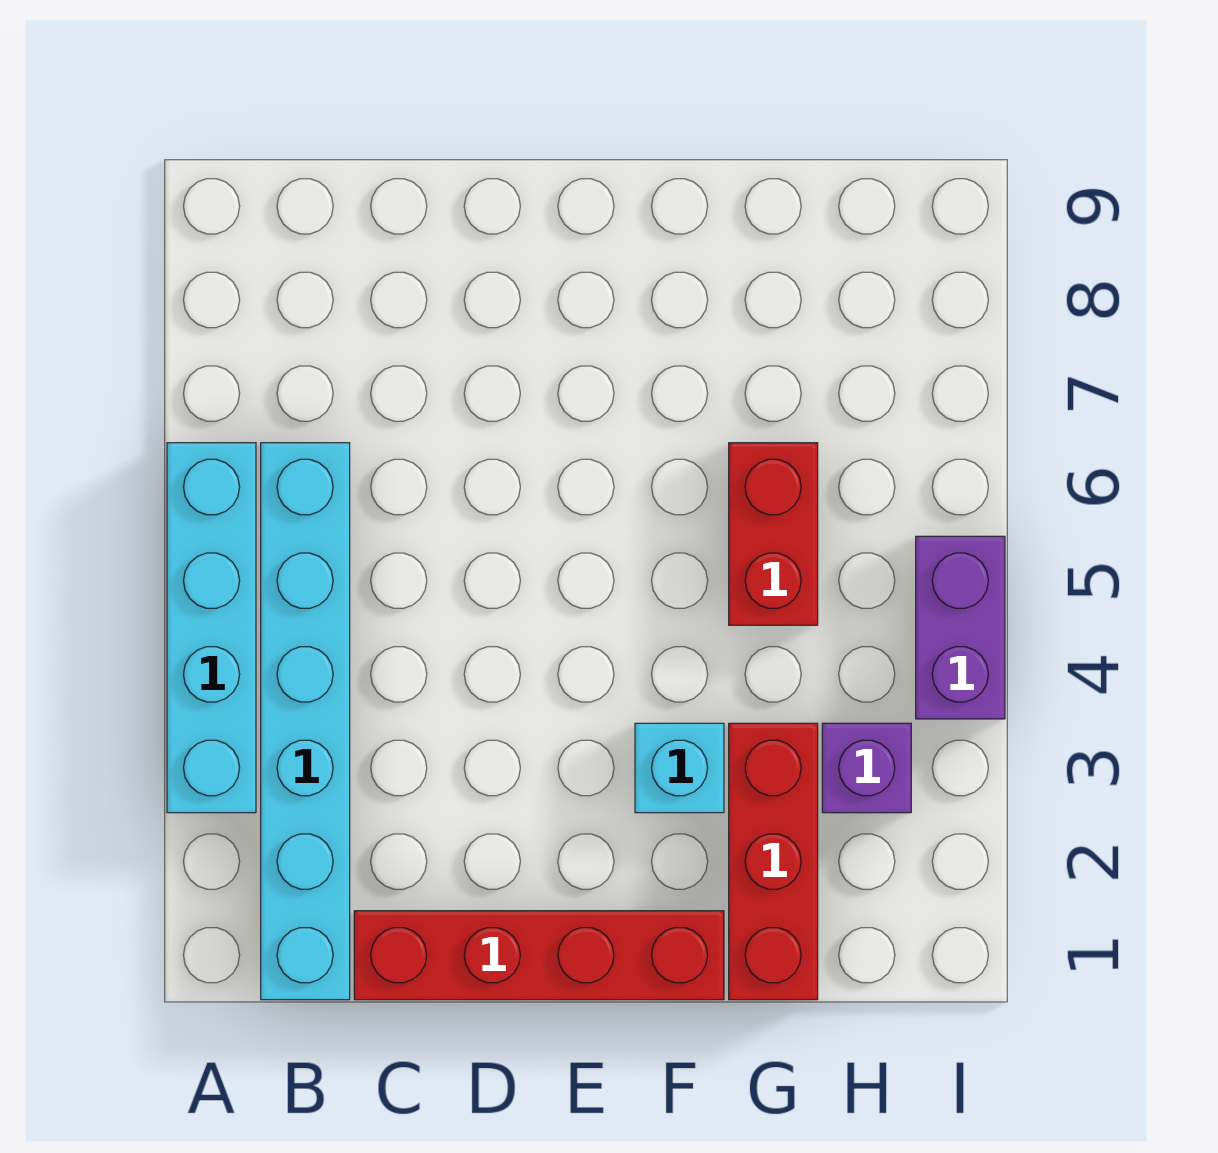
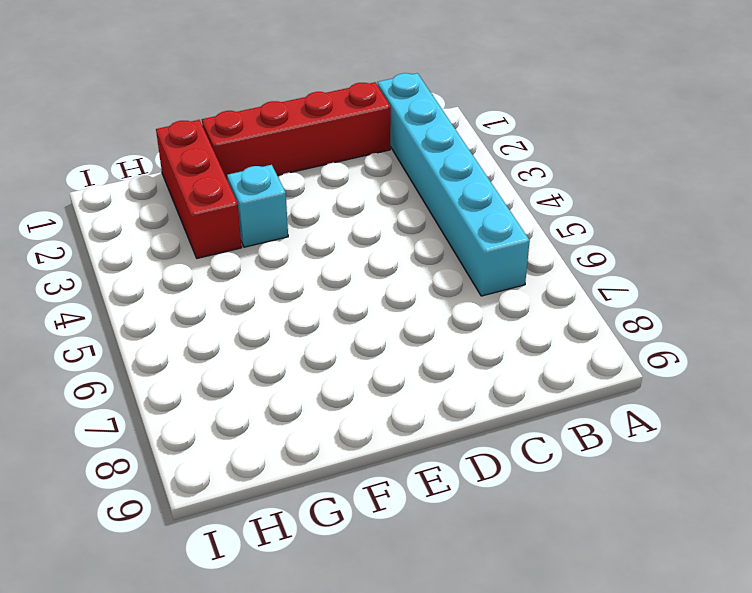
none -> cyan 1x4 brick [167,443,256,813]
none -> red 1x2 brick [729,443,818,625]

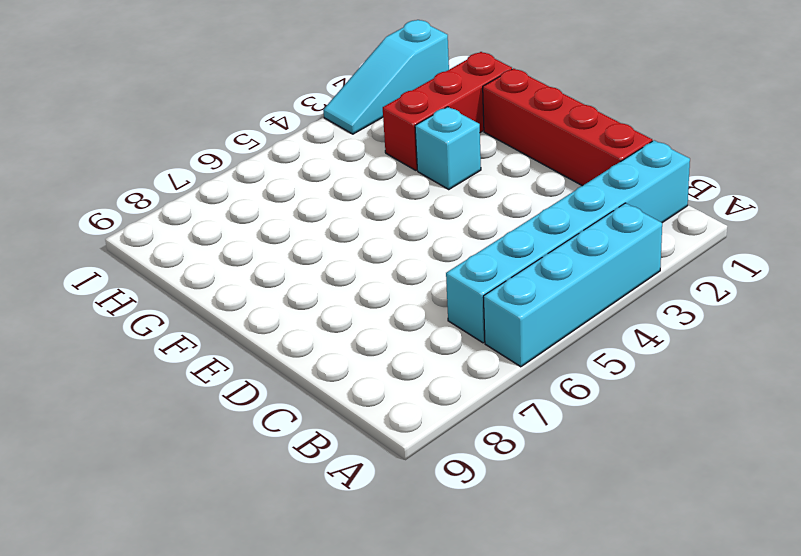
cyan 1x3 slope [323,20,449,134] -> none
none -> red 1x2 brick [729,443,818,625]
none -> purple 1x1 brick [822,723,911,813]

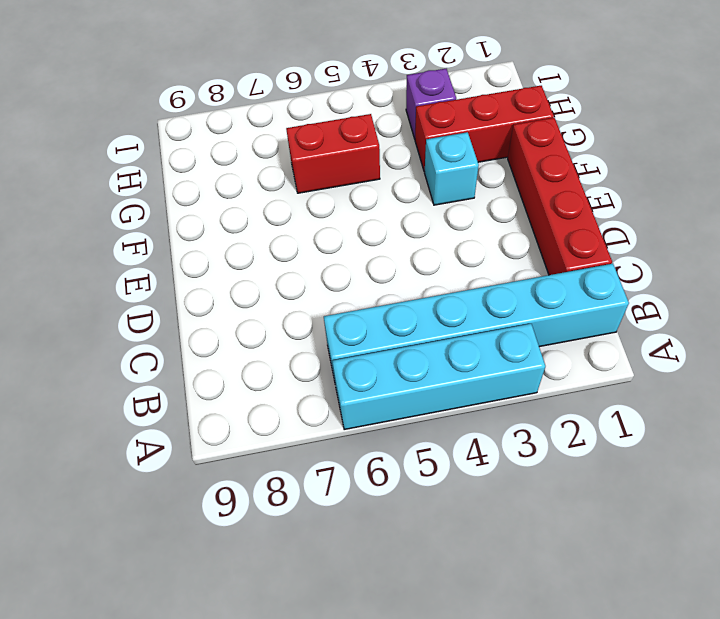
none -> purple 1x2 brick [916,536,1005,719]

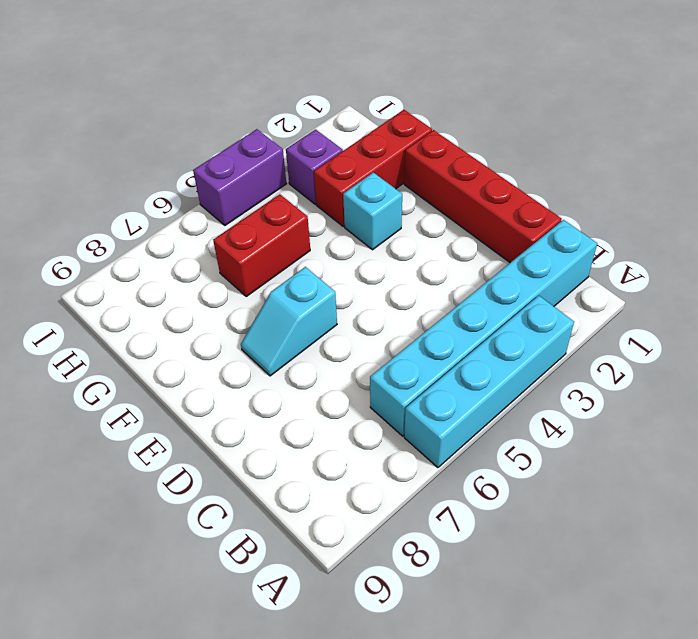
cyan 1x2 slope [241,267,337,376] -> none

